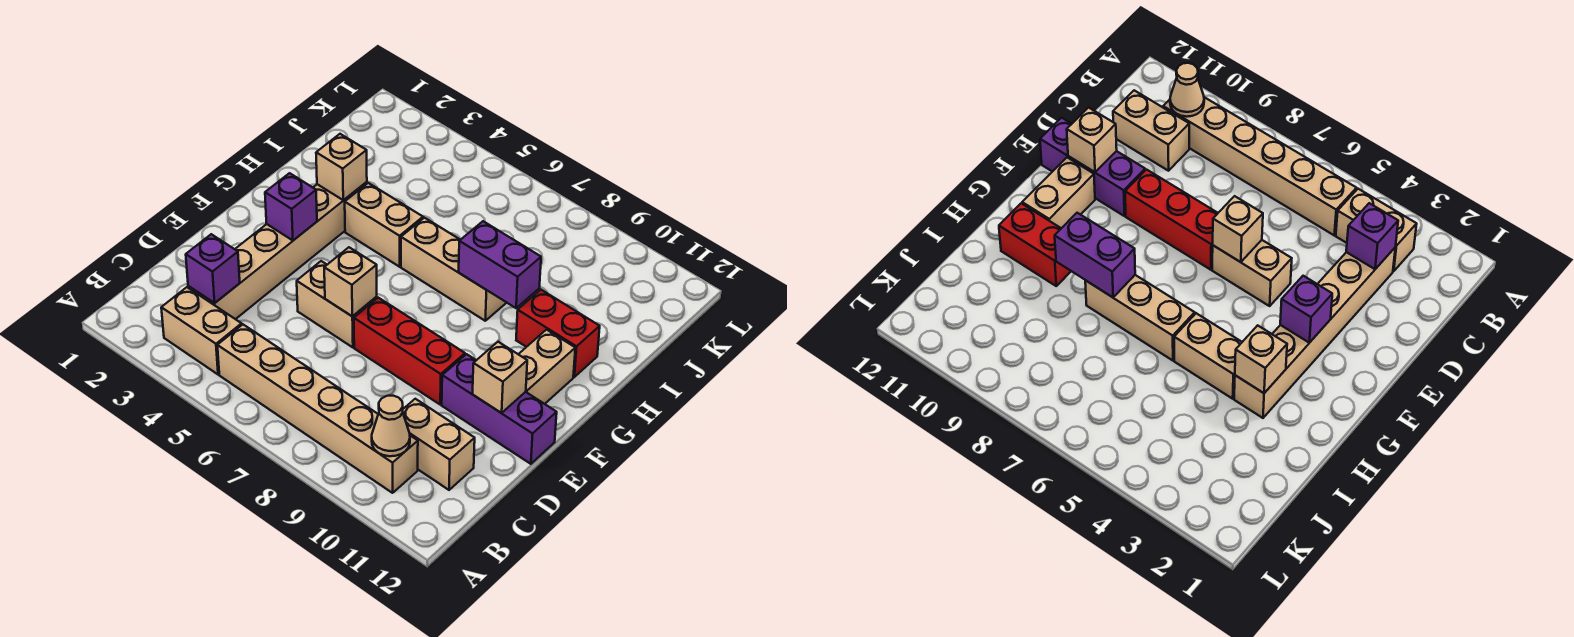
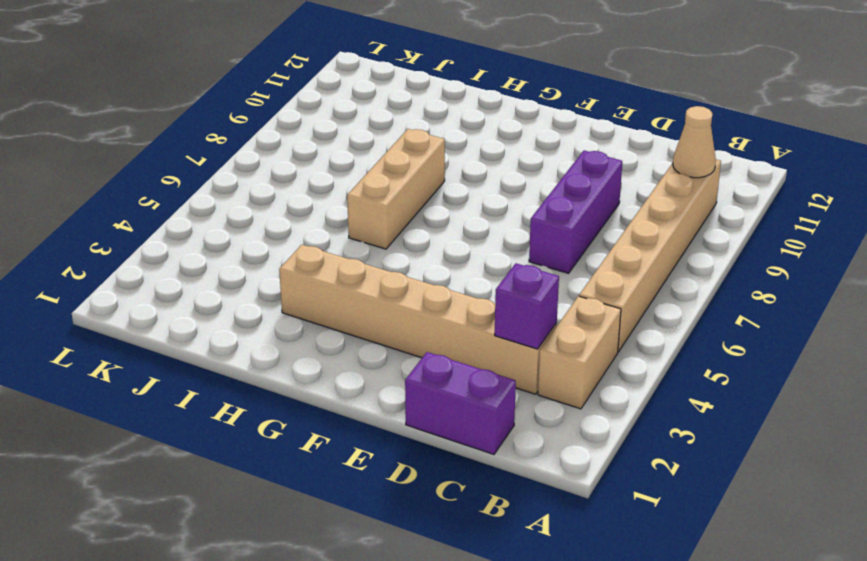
purple 1x2 brick [405,352,516,454] -> purple 1x2 brick turned to [459,221,541,308]
purple 1x3 brick [529,151,622,273] -> purple 1x3 brick moved to [442,354,557,464]
none -> tan 1x2 brick [403,399,475,490]
none -> tan 1x2 brick [297,261,377,347]
none -> red 1x3 brick [354,298,465,404]

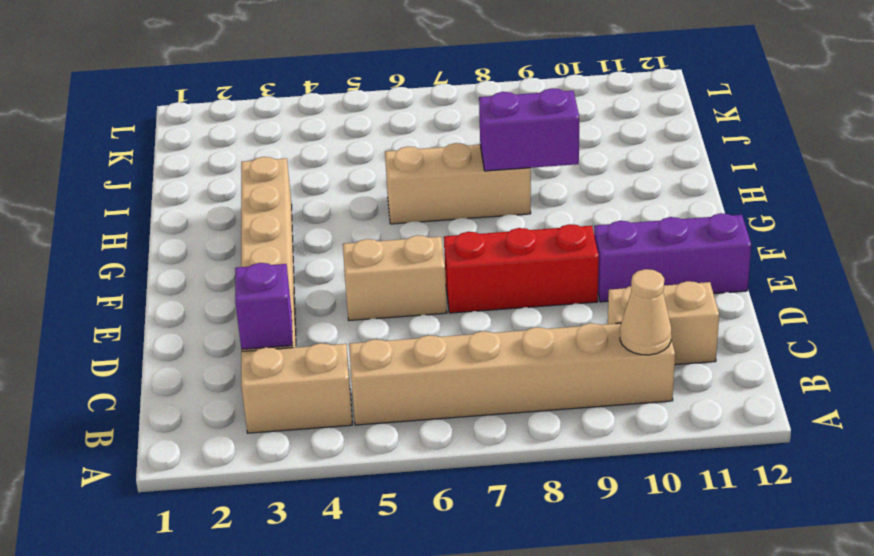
none -> tan 1x2 brick [518,330,575,404]
none -> tan 1x2 brick [345,183,423,267]
none -> red 1x2 brick [516,290,600,377]

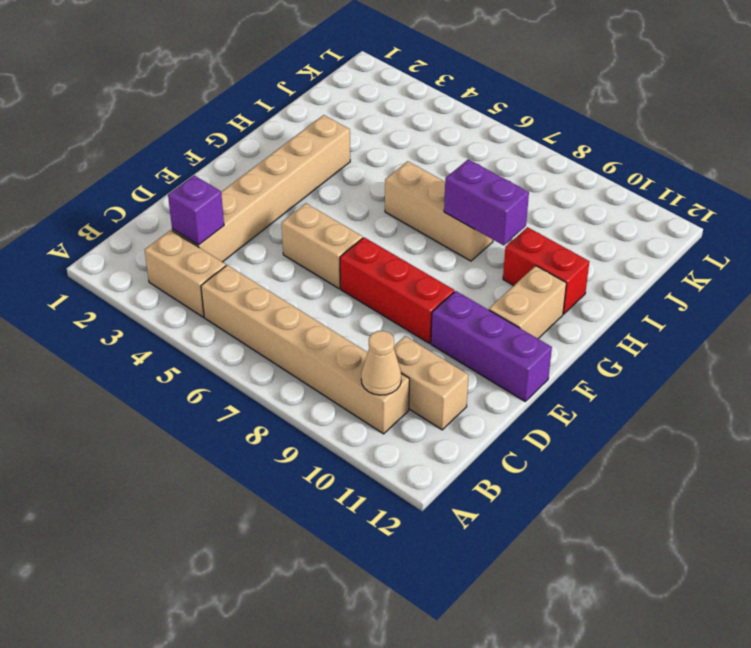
none -> tan 1x2 brick [345,183,423,267]
none -> tan 1x1 brick [324,247,377,316]
none -> tan 1x1 brick [473,342,527,413]

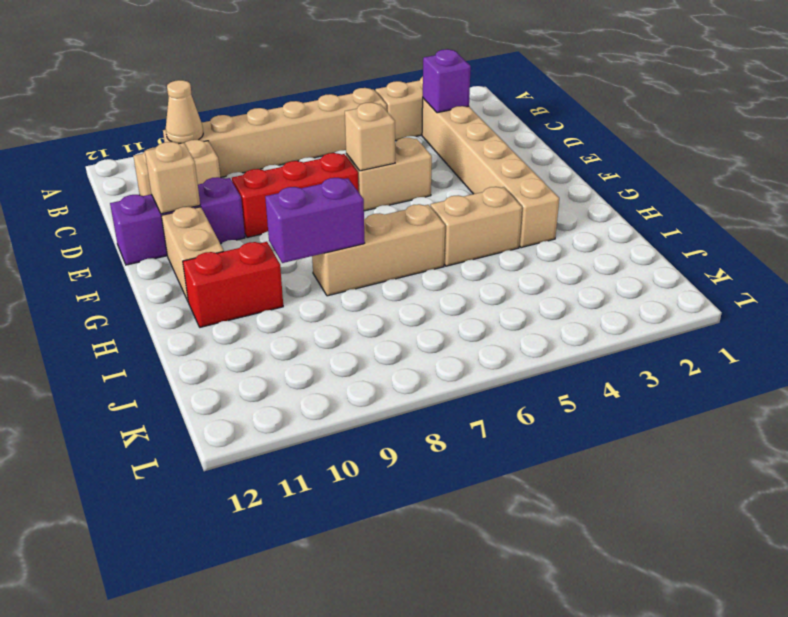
none -> purple 1x1 brick [265,173,317,240]
none -> tan 1x1 brick [316,134,367,200]

